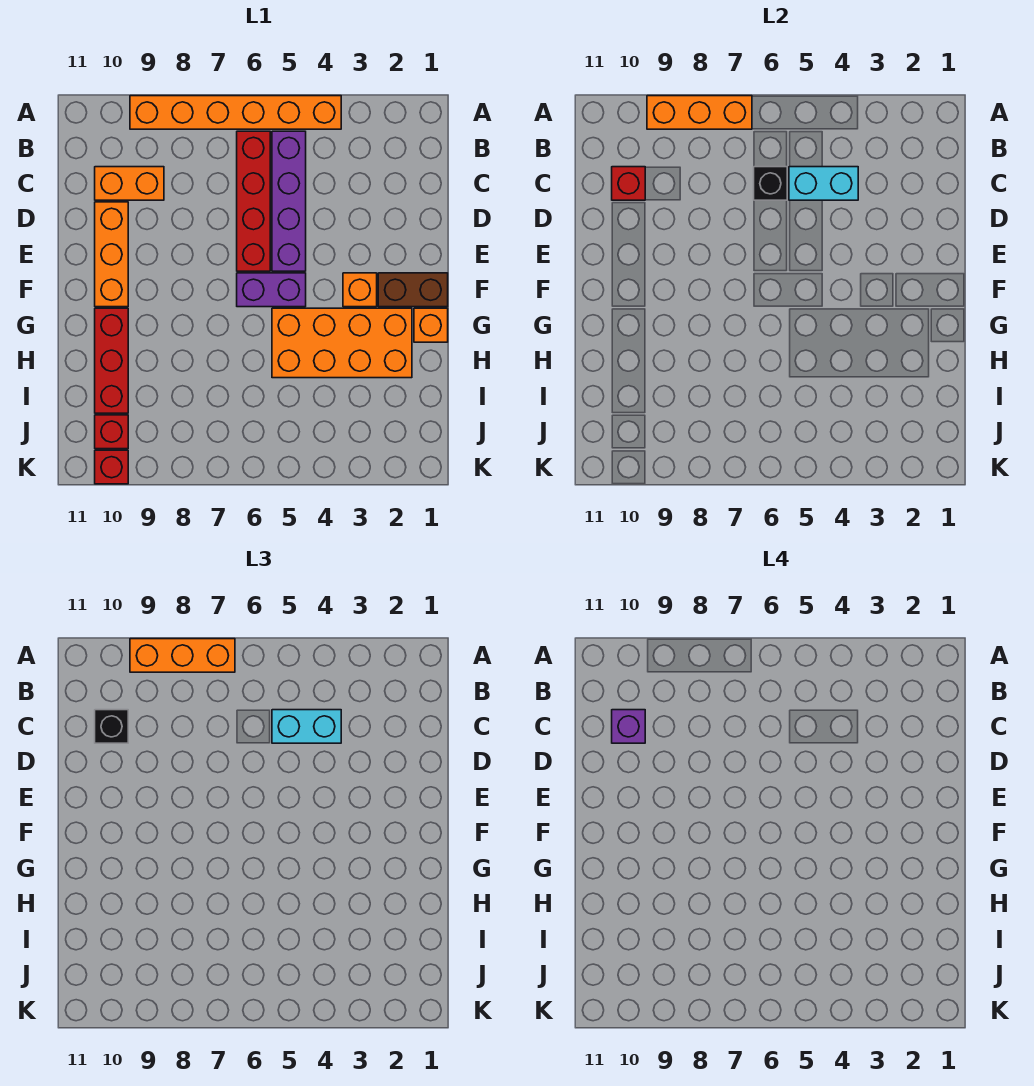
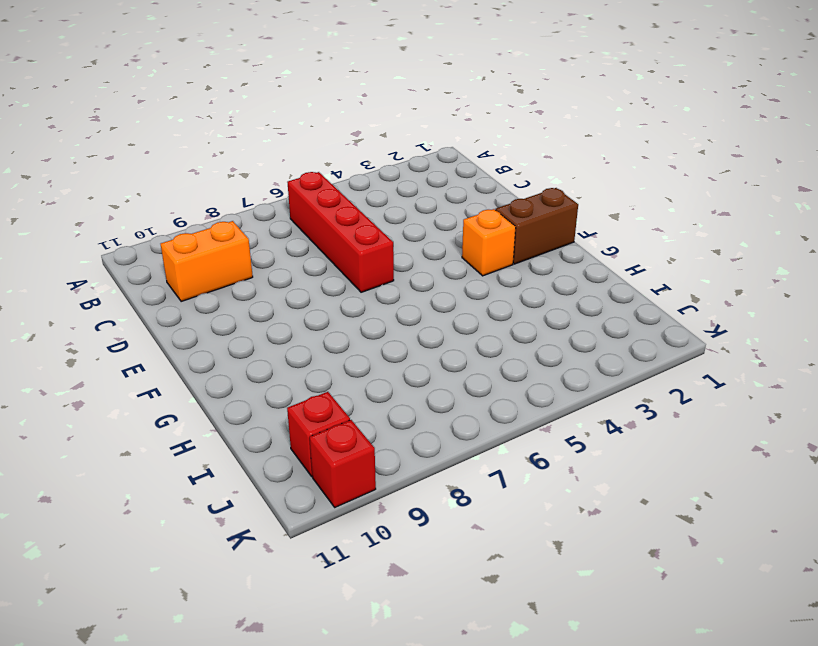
none -> orange 1x6 brick [130,96,341,129]
none -> purple 1x4 brick [272,131,306,271]
none -> orange 1x3 brick [95,202,128,307]

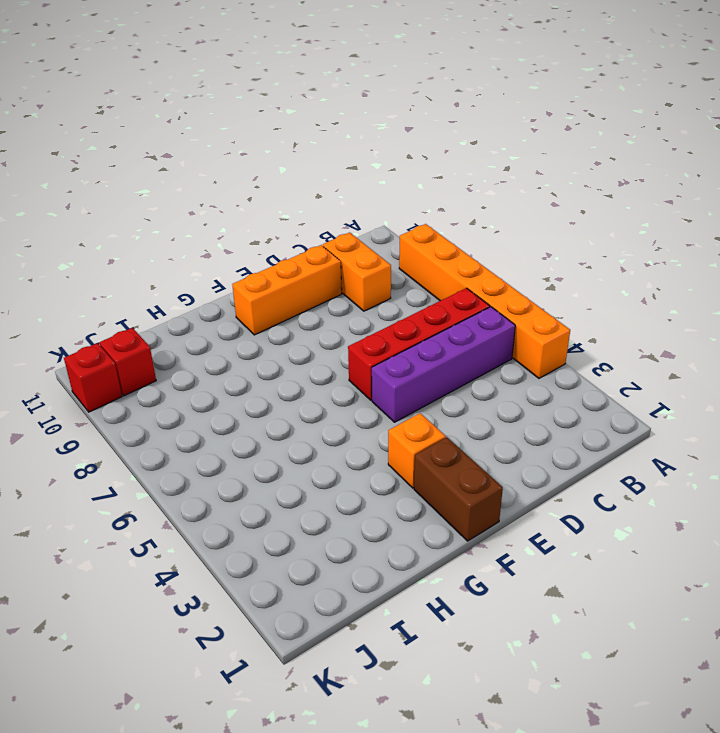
none -> purple 1x2 brick [237,273,306,307]
none -> orange 1x1 brick [414,308,448,342]
none -> orange 2x4 brick [272,308,412,378]

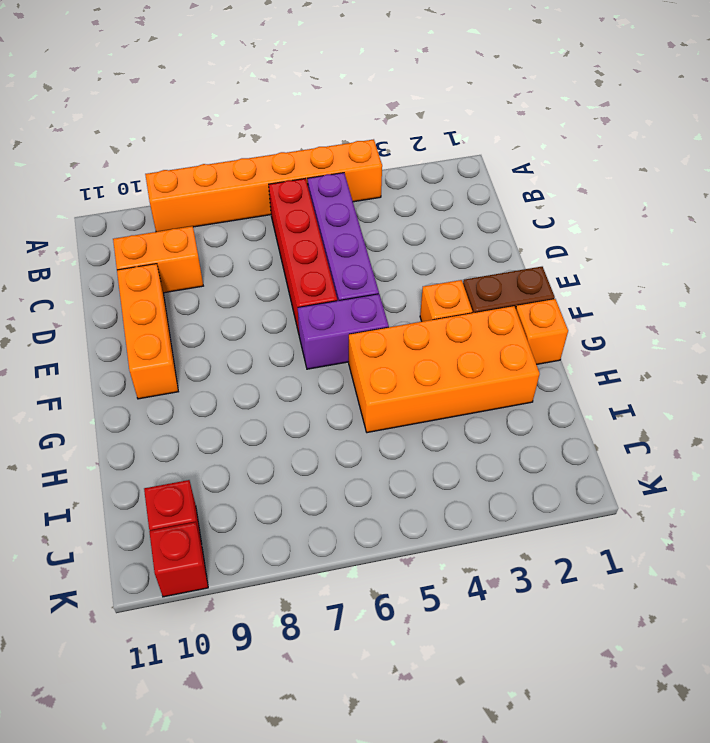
none -> red 1x3 brick [95,308,128,413]
none -> orange 1x3 brick [647,96,752,129]
none -> cyan 1x2 brick [789,167,858,200]

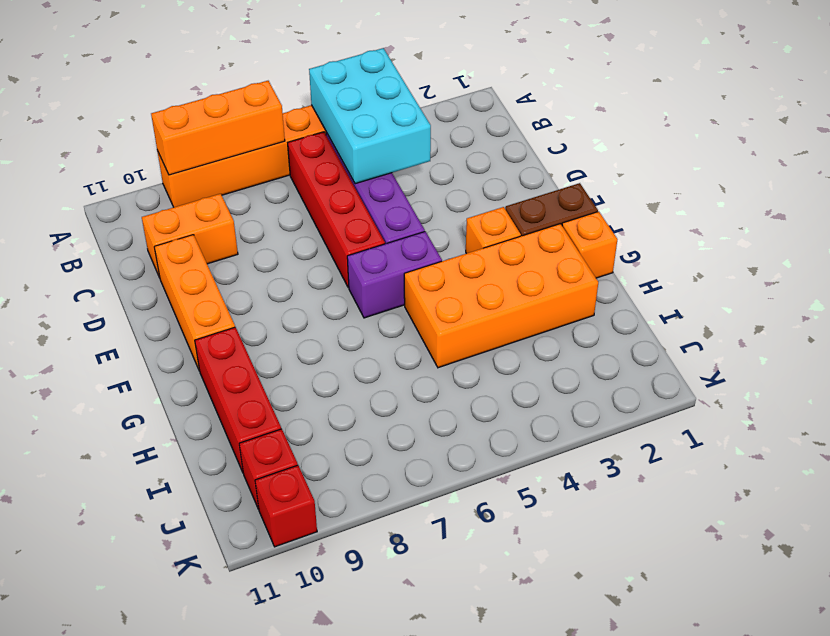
cyan 2x3 brick [309,48,431,184] -> cyan 1x2 brick [789,167,858,200]
none -> black 1x1 brick [754,167,787,200]
none -> red 1x1 brick [612,167,645,200]
none -> orange 1x3 brick [130,639,235,672]

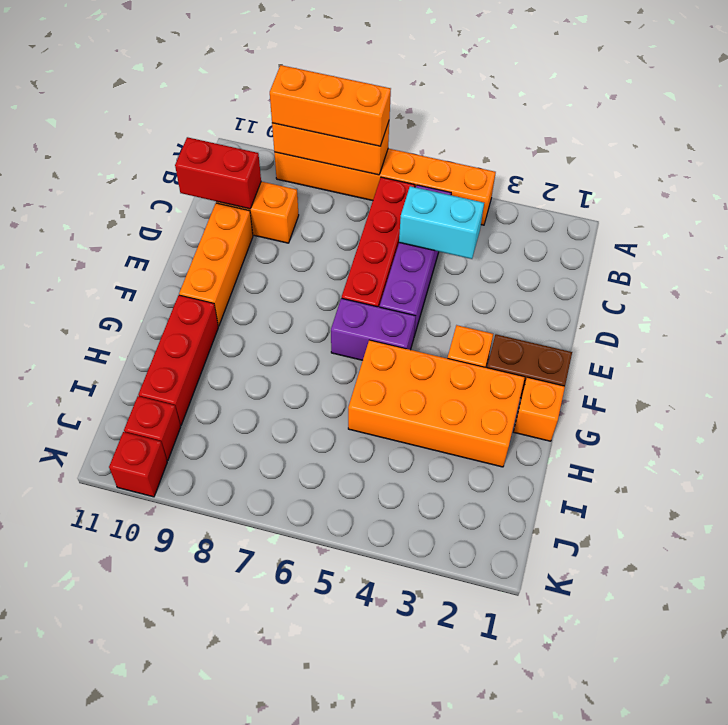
red 1x2 brick [175,137,261,209] -> red 1x1 brick [612,167,645,200]
none -> black 1x1 brick [754,167,787,200]
none -> cyan 1x2 brick [272,710,341,743]
none -> black 1x1 brick [95,710,128,743]

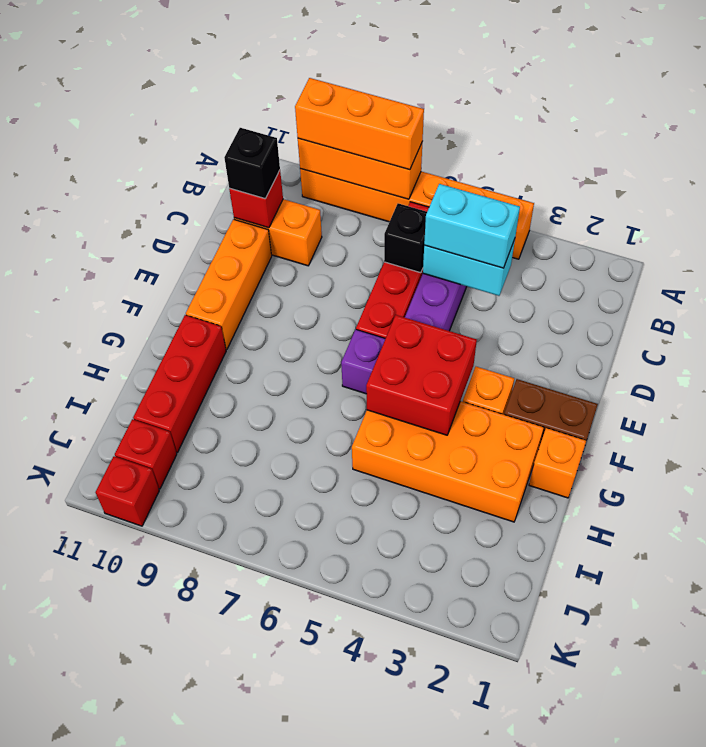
red 2x2 brick [366,315,477,435] -> none
none -> purple 1x1 brick [612,710,645,743]

